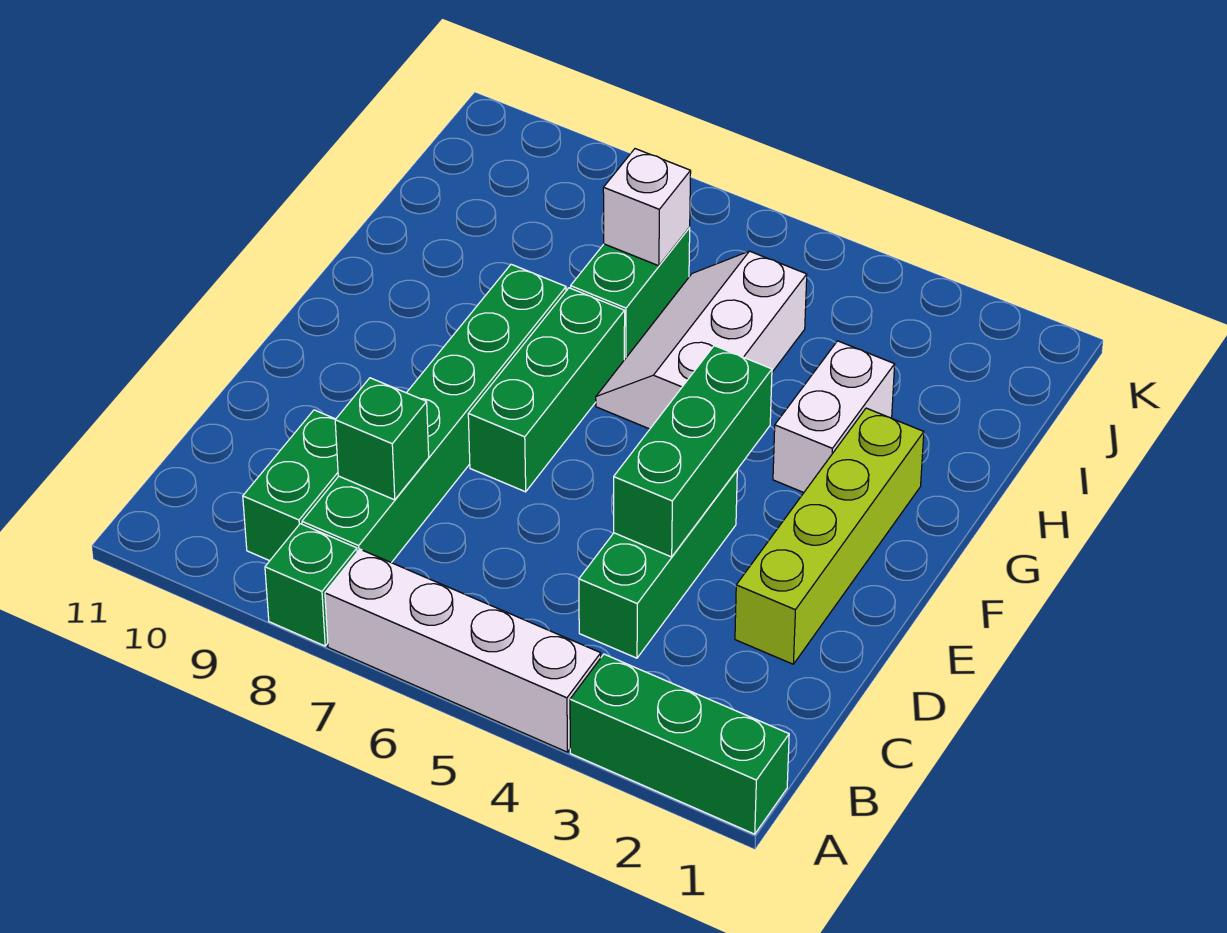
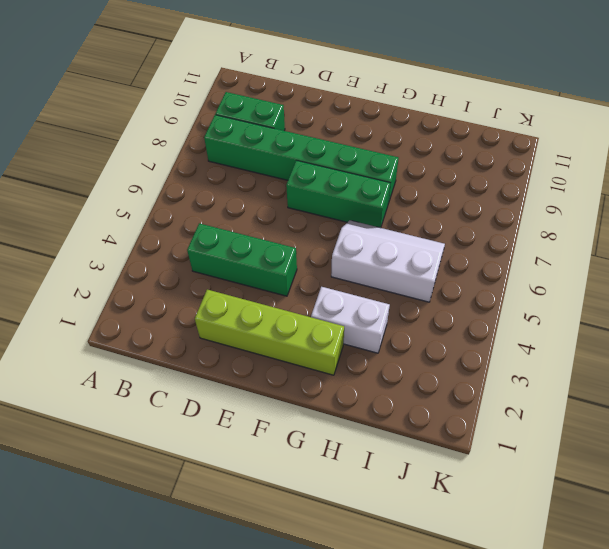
none -> green 1x3 brick [570,654,789,834]
none -> white 1x4 brick [325,549,601,752]
none -> green 1x1 brick [265,524,357,646]

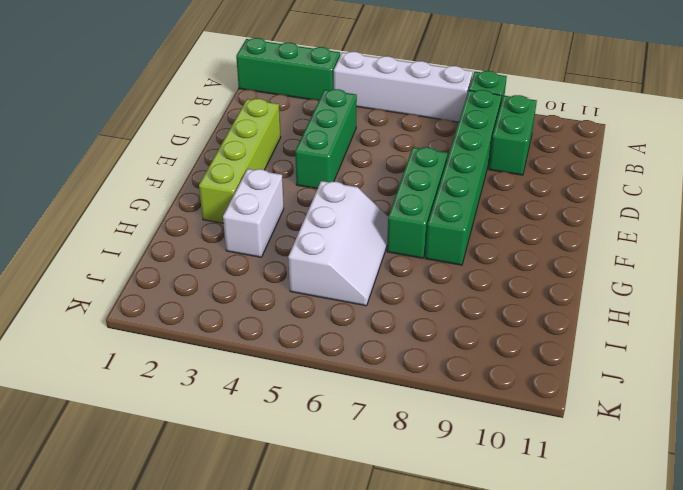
none -> green 1x2 brick [571,228,690,360]
none -> green 1x1 brick [335,378,429,500]
none -> green 1x3 brick [614,346,772,557]

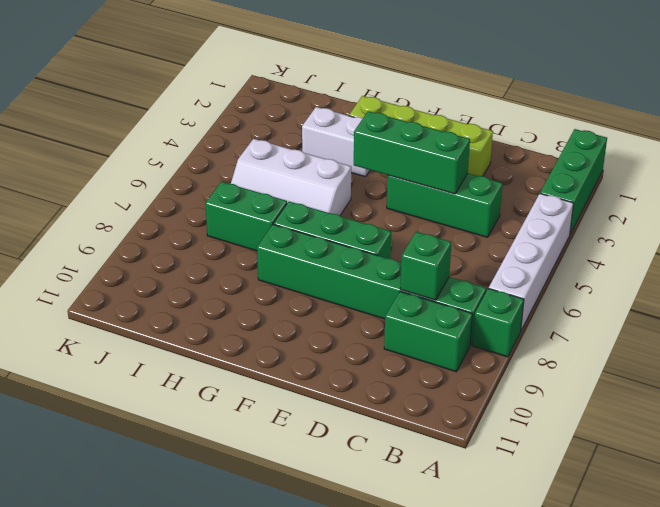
none -> white 1x1 brick [603,149,691,266]

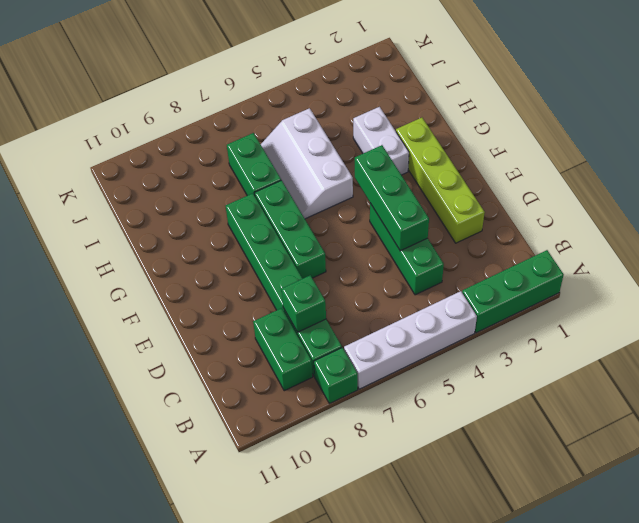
none -> white 1x1 brick [603,149,691,266]

